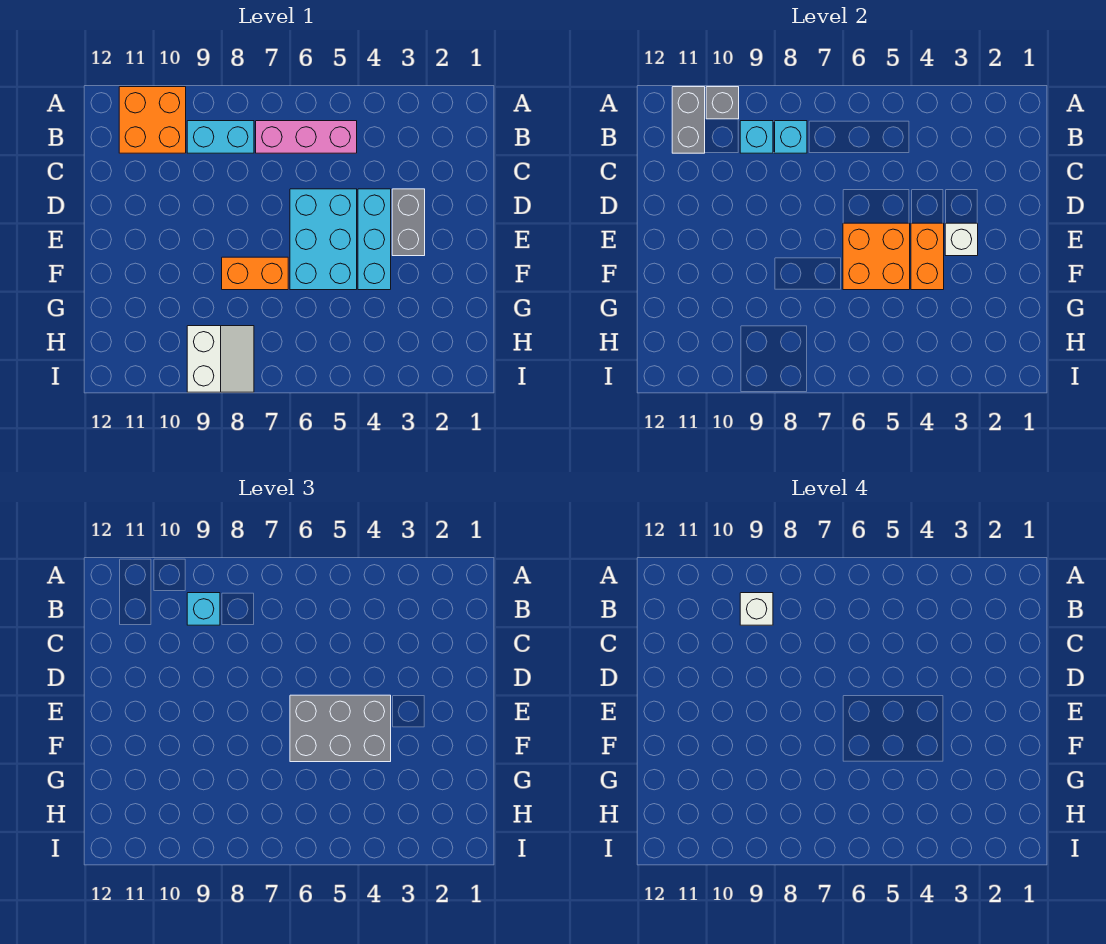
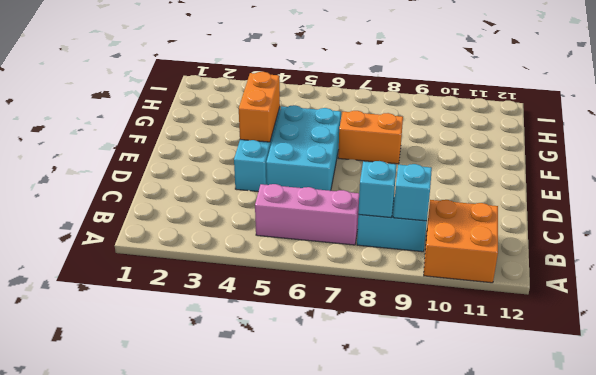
none -> grey 1x2 brick [392,189,425,256]
none -> white 2x2 slope [187,326,254,392]
none -> grey 1x1 brick [706,87,739,119]

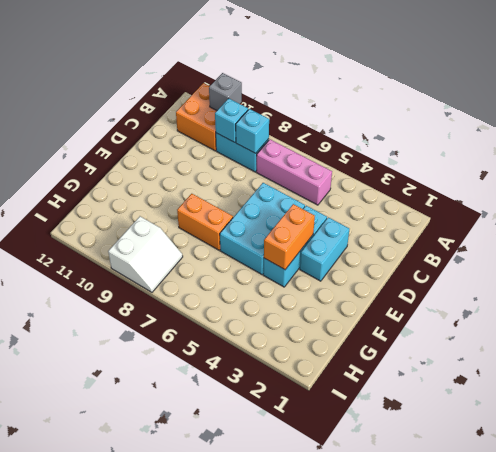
cyan 1x2 brick [300,217,349,281] -> grey 1x2 brick [392,189,425,256]
none -> grey 1x2 brick [672,87,705,153]
none -> white 1x1 brick [945,223,978,256]
none -> orange 2x2 brick [843,223,910,290]

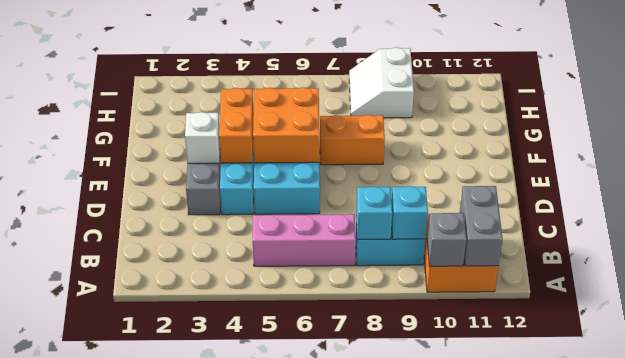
none -> cyan 1x1 brick [187,593,220,625]
none -> grey 2x3 brick [290,695,391,762]
none -> white 1x1 brick [740,593,773,625]

